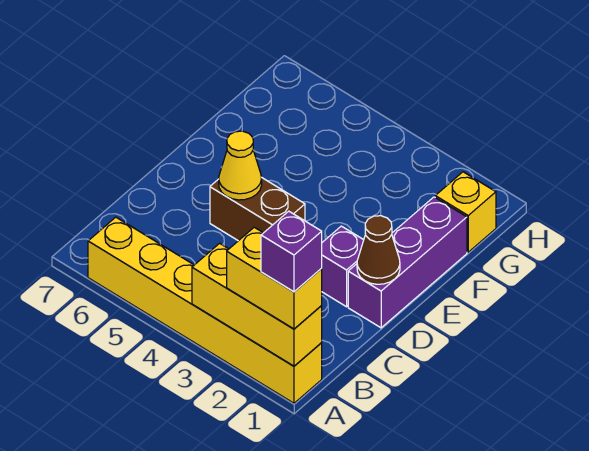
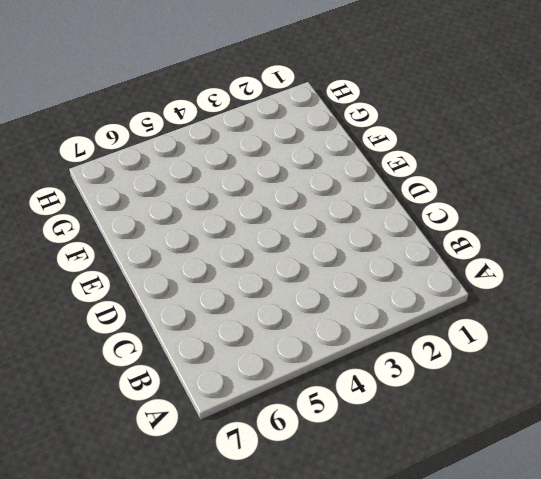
none -> yellow 1x6 brick [88,217,322,403]
none -> purple 1x3 brick [348,197,467,328]

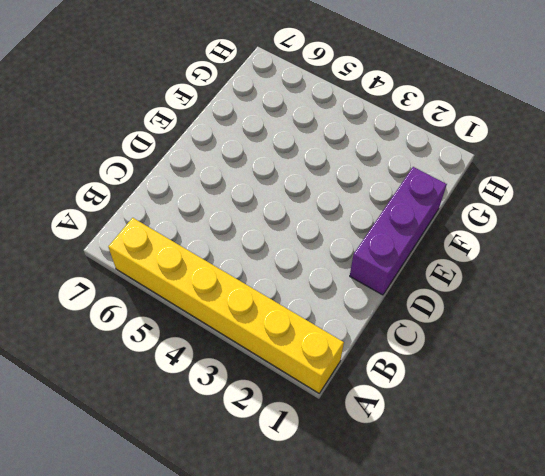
none -> purple 1x1 brick [322,226,364,307]
none -> brown 1x2 brick [210,177,305,241]

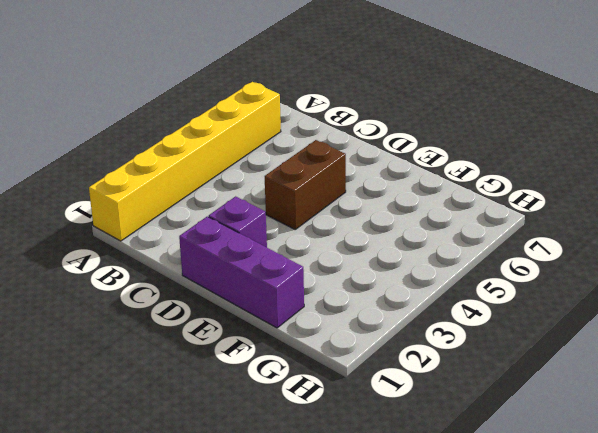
none -> yellow 1x1 brick [435,172,496,252]
none -> yellow 1x3 brick [192,243,322,366]

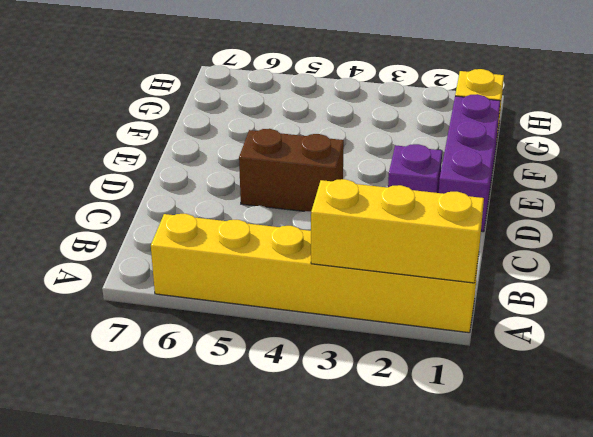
none -> brown 1x1 cone [357,216,400,284]
none -> yellow 1x1 cone [219,131,262,200]

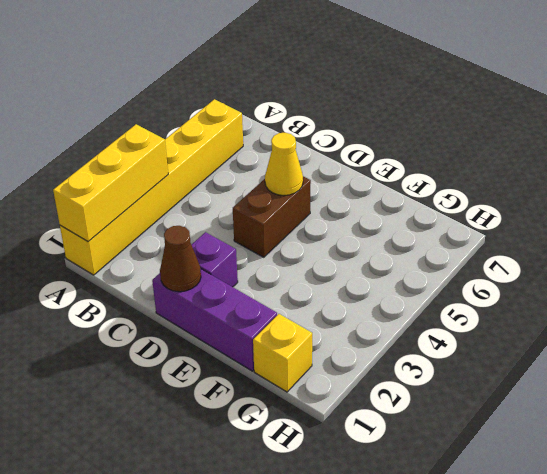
none -> yellow 1x2 brick [227,227,322,329]
none -> purple 1x1 brick [261,211,322,292]

